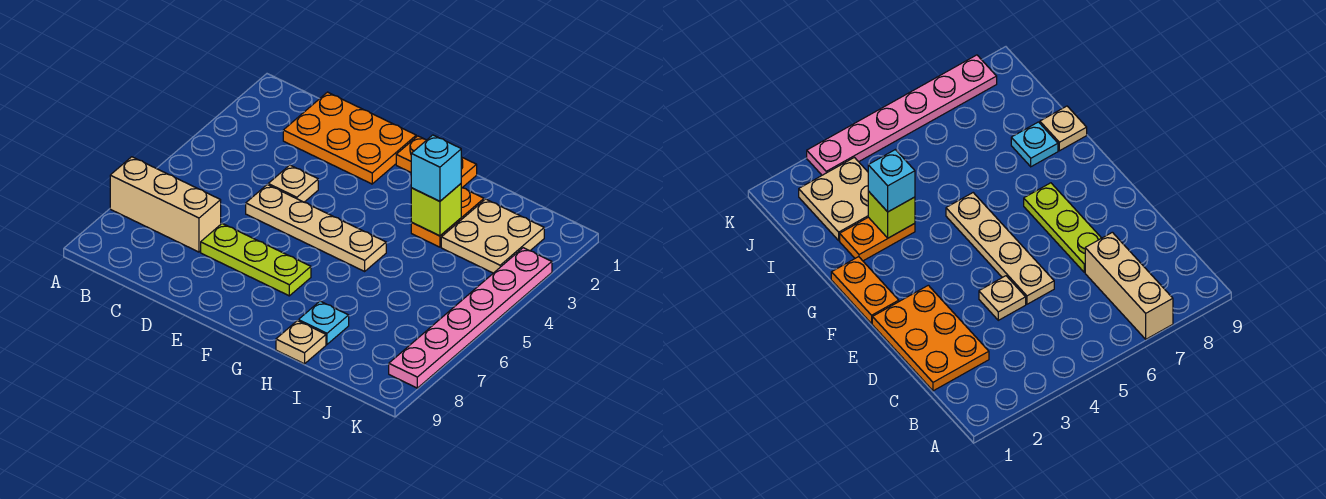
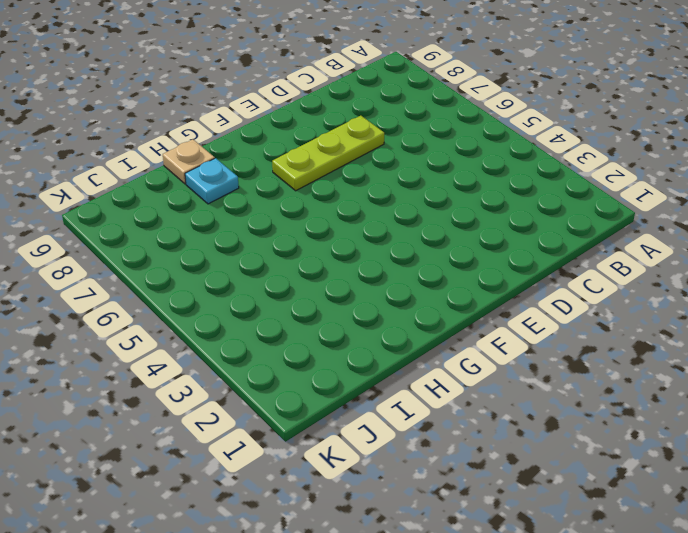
none -> tan 1x3 brick [110,157,221,252]
none -> orange 2x3 plate [283,92,416,184]
none -> tan 1x1 plate [268,165,318,202]

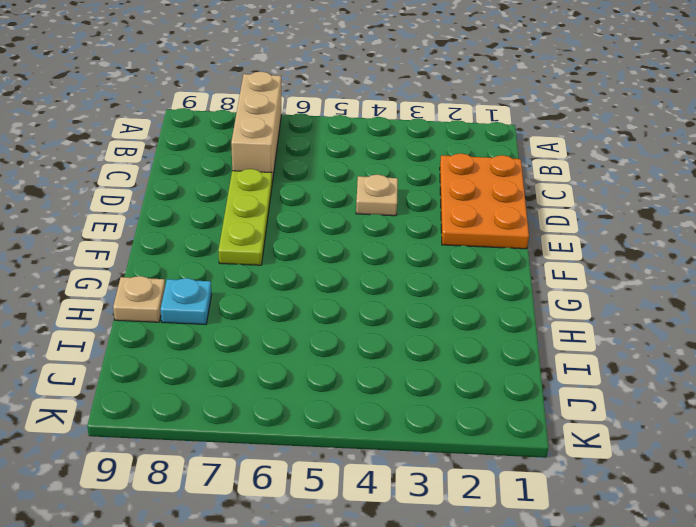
none -> tan 1x4 plate [246,184,386,271]
none -> orange 1x2 plate [396,136,477,188]
none -> orange 1x2 plate [411,188,484,247]

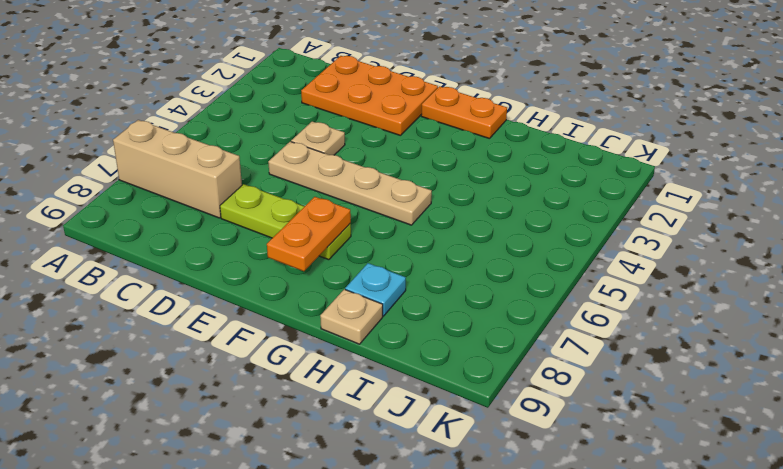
orange 1x2 plate [267,197,351,271] -> orange 1x2 plate moved to [411,188,484,247]
none -> tan 2x2 plate [441,199,544,273]
none -> pink 1x6 plate [389,248,552,388]
none -> lime 1x1 brick [411,184,461,236]

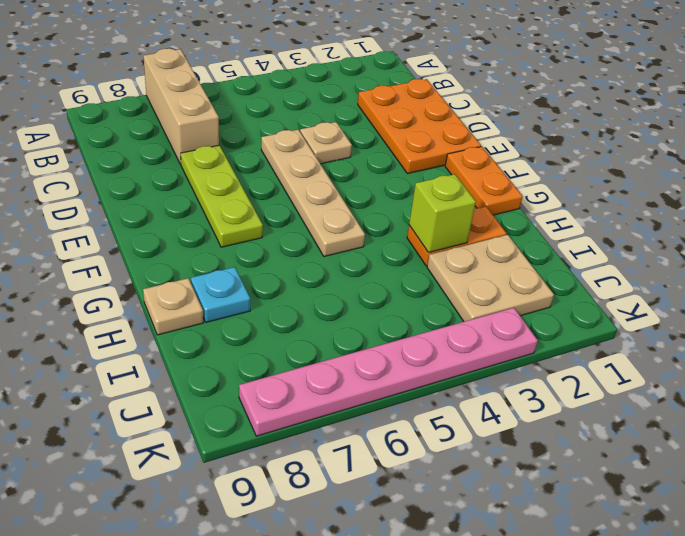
none -> cyan 1x1 brick [411,135,461,201]

